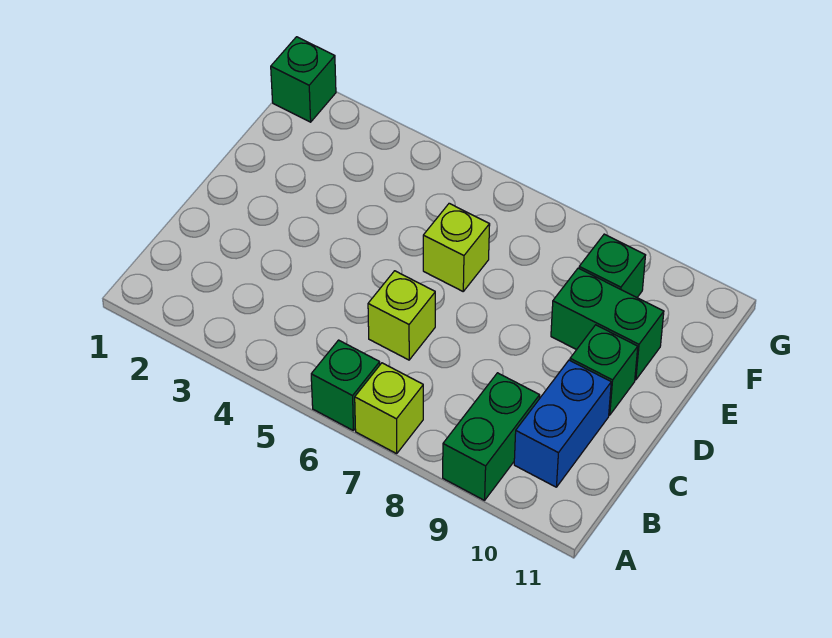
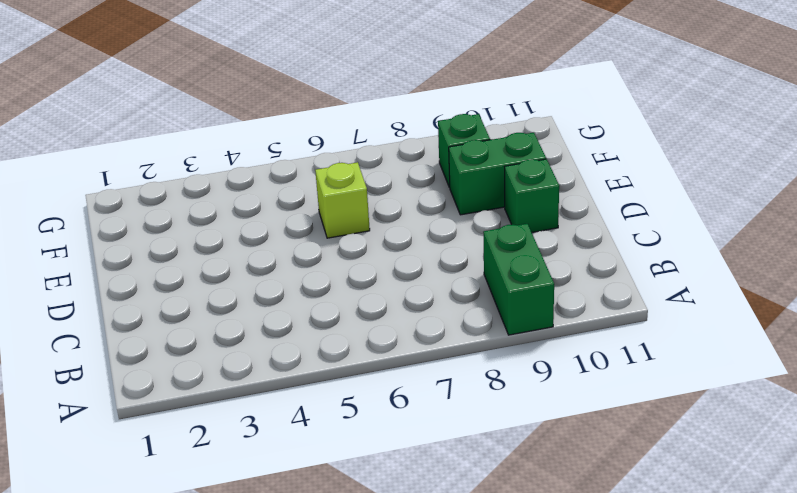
none -> green 1x1 brick [311,340,380,430]
none -> lime 1x1 brick [355,363,423,454]

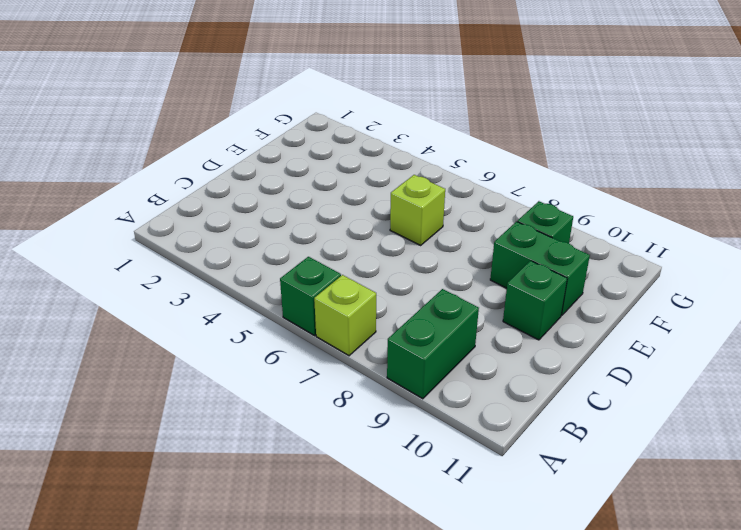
none -> blue 1x2 brick [514,360,611,487]
none -> lime 1x1 brick [368,271,435,360]

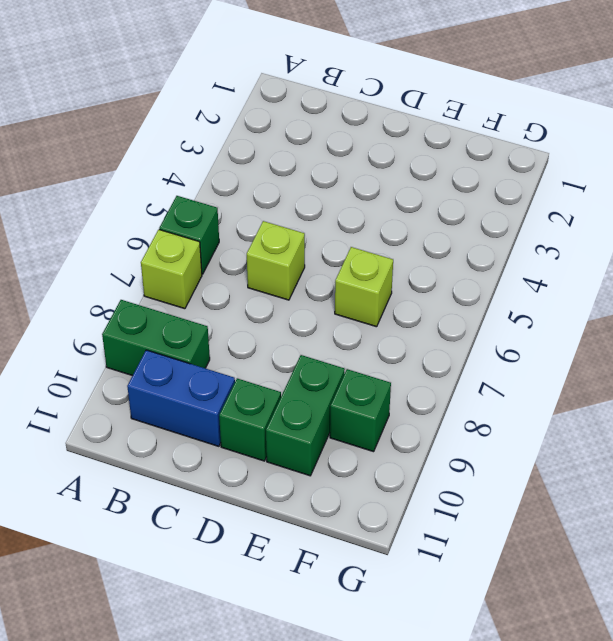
none -> green 1x1 brick [271,37,336,122]

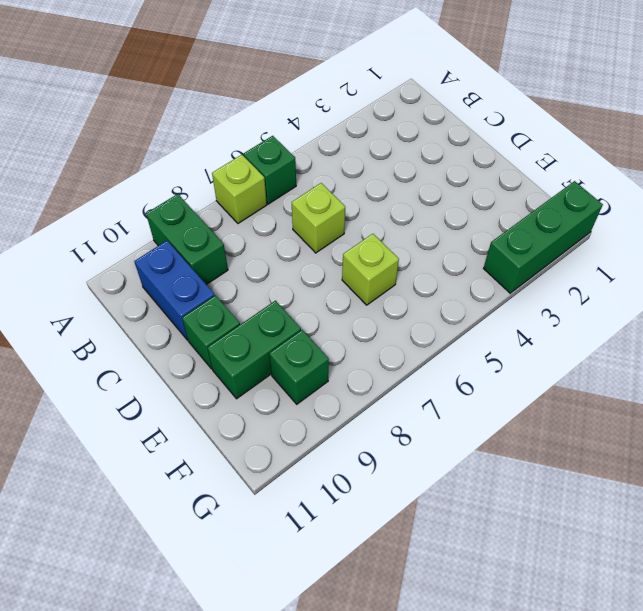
green 1x3 brick [484,181,603,293] -> green 1x1 brick [271,37,336,122]

